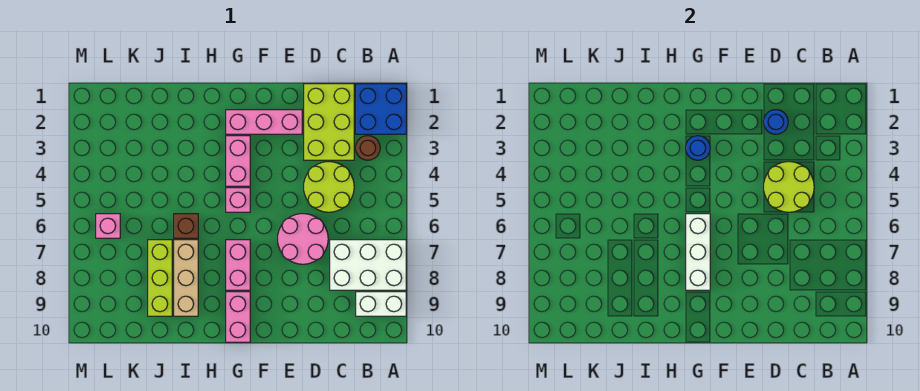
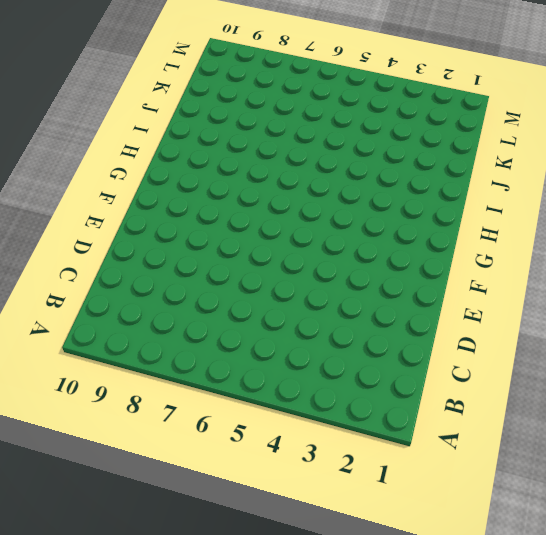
none -> blue 2x2 brick [356,84,406,134]
none -> white 2x3 brick [330,240,406,290]
none -> white 1x2 brick [356,292,406,316]

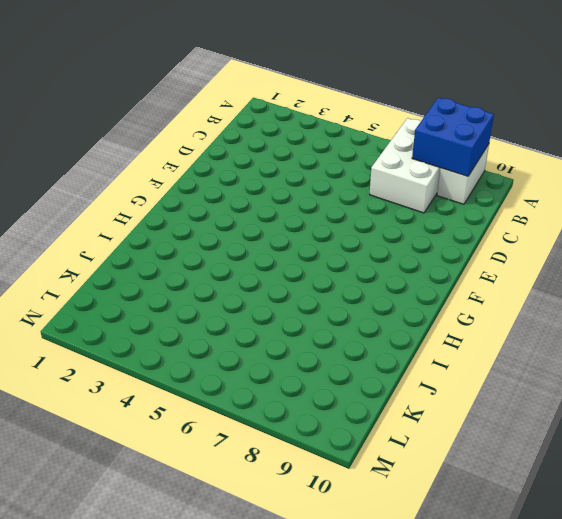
blue 2x2 brick [412,98,494,176] -> blue 2x2 brick moved to [356,84,406,134]
none -> brown 1x1 round brick [356,136,380,160]
none -> lime 2x3 brick [304,84,354,160]
none -> lime 2x2 round brick [304,162,354,212]

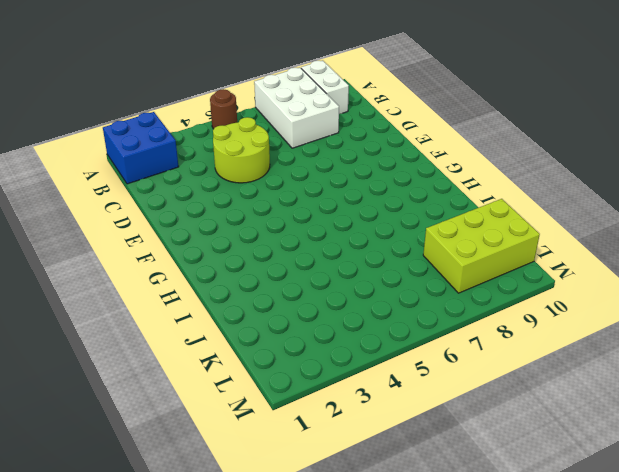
brown 1x1 round brick [210,89,237,129] -> brown 1x1 round brick moved to [356,136,380,160]
lime 2x3 brick [423,199,540,293] -> lime 2x3 brick moved to [304,84,354,160]
none -> pink 2x2 round brick [278,214,328,264]
none -> pink 1x3 brick [226,110,302,134]
none -> pink 1x2 brick [226,136,250,186]

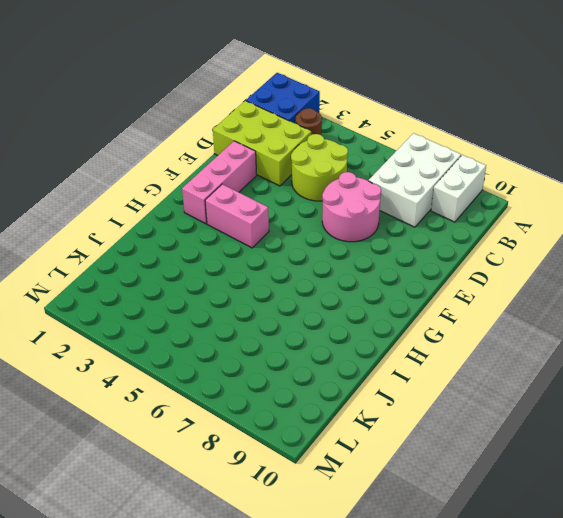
none -> pink 1x1 brick [226,188,250,212]
none -> pink 1x2 brick [226,240,250,290]
none -> pink 1x2 brick [226,292,250,342]

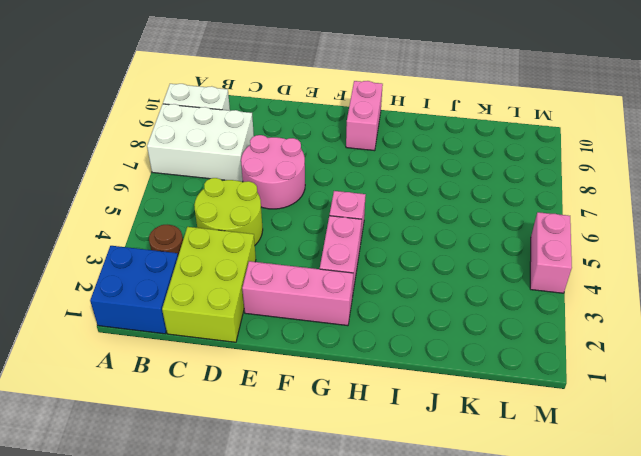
pink 1x2 brick [530,212,572,293] -> pink 1x2 brick moved to [226,240,250,290]
none -> brown 1x1 brick [174,214,198,238]
none -> tan 1x3 brick [174,240,198,316]
none -> lime 1x3 brick [148,240,172,316]

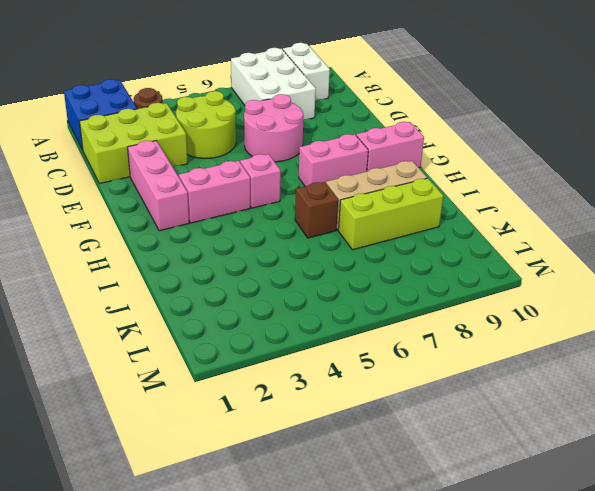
none -> pink 1x1 brick [96,214,120,238]
none -> lime 2x2 round brick [764,162,814,212]
none -> blue 1x1 round brick [764,110,788,134]

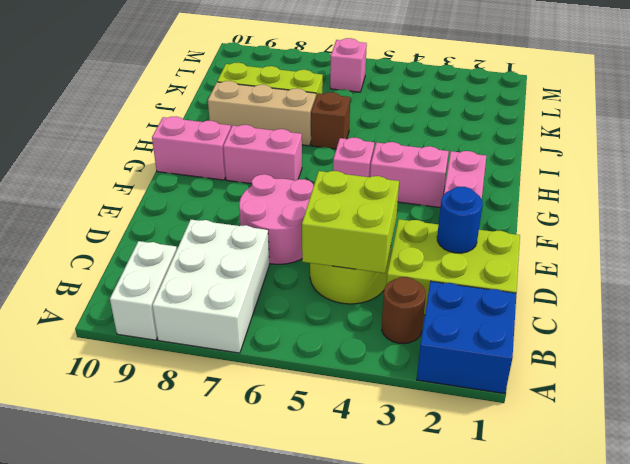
lime 2x2 brick [302,171,399,273] -> lime 2x2 round brick [764,162,814,212]
none -> blue 1x1 round brick [686,136,710,160]
none -> white 1x3 brick [686,214,710,290]

